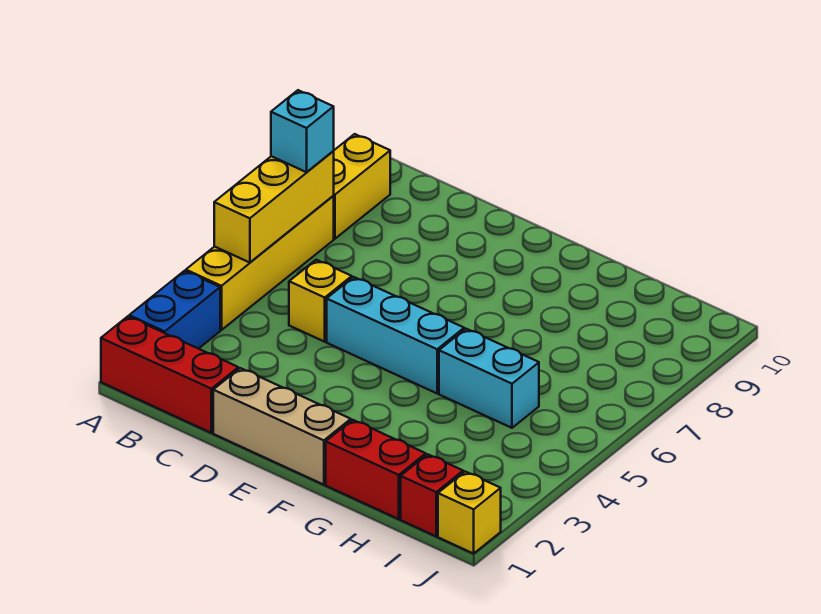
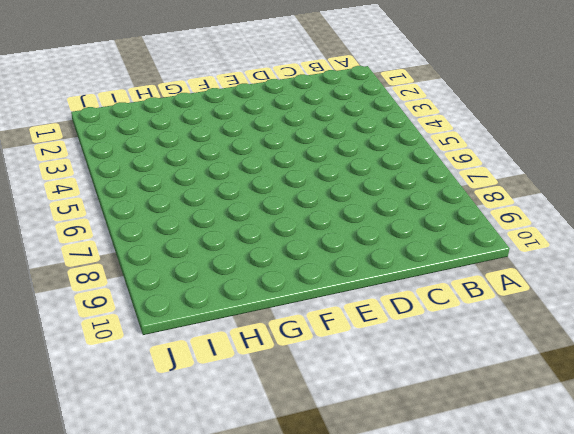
none -> red 1x3 brick [101,316,238,433]
none -> blue 1x2 brick [129,271,220,349]
none -> yellow 1x4 brick [186,196,334,330]

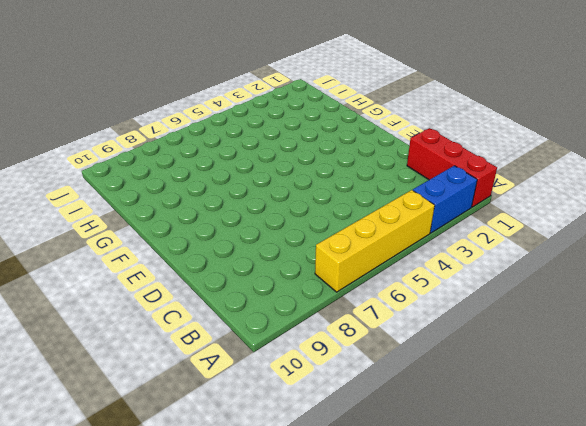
none -> yellow 1x2 brick [333,134,390,239]
none -> yellow 1x1 brick [289,260,352,342]
none -> tan 1x3 brick [213,368,351,485]

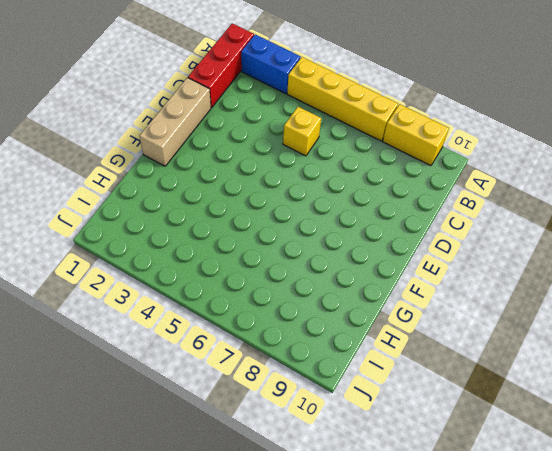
none -> cyan 1x3 brick [327,277,464,393]
none -> red 1x2 brick [326,420,426,519]
none -> cyan 1x2 brick [439,329,539,428]

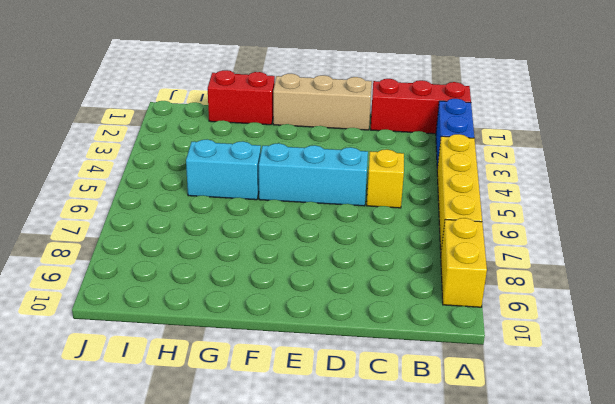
none -> red 1x1 brick [401,454,463,536]
none -> yellow 1x1 brick [438,472,501,554]
none -> yellow 1x3 brick [214,151,334,263]

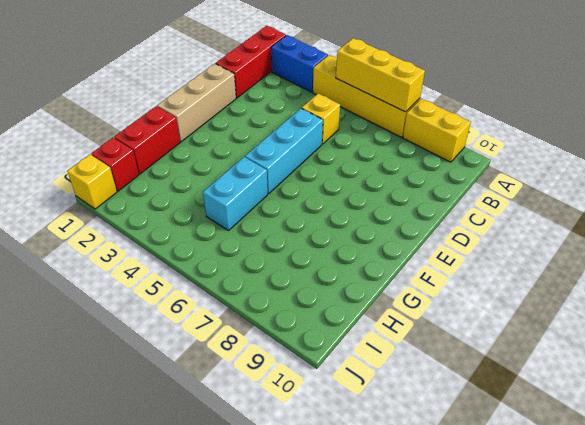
none -> cyan 1x1 brick [271,90,334,172]

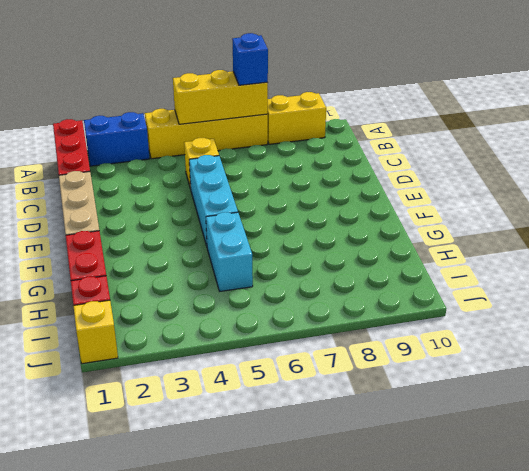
blue 1x1 brick [232,33,268,85] -> cyan 1x1 brick [271,90,334,172]

